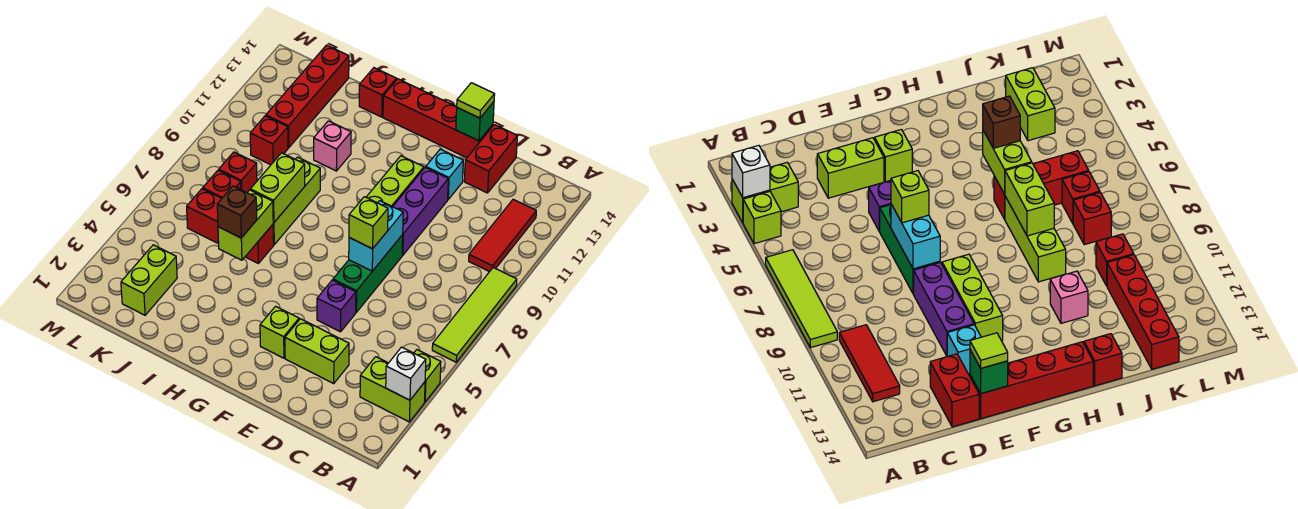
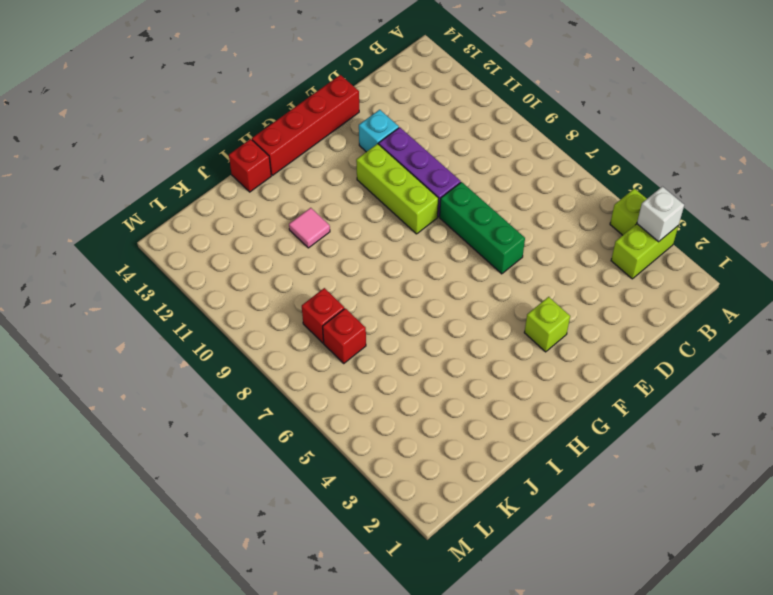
pink 1x1 tile [289,208,330,248] -> pink 1x1 brick [314,121,351,171]
none -> lime 1x4 tile [432,268,517,362]
none -> red 1x3 tile [469,199,536,272]
none -> lime 1x2 brick [285,319,349,383]
none -> red 1x2 brick [464,125,517,193]

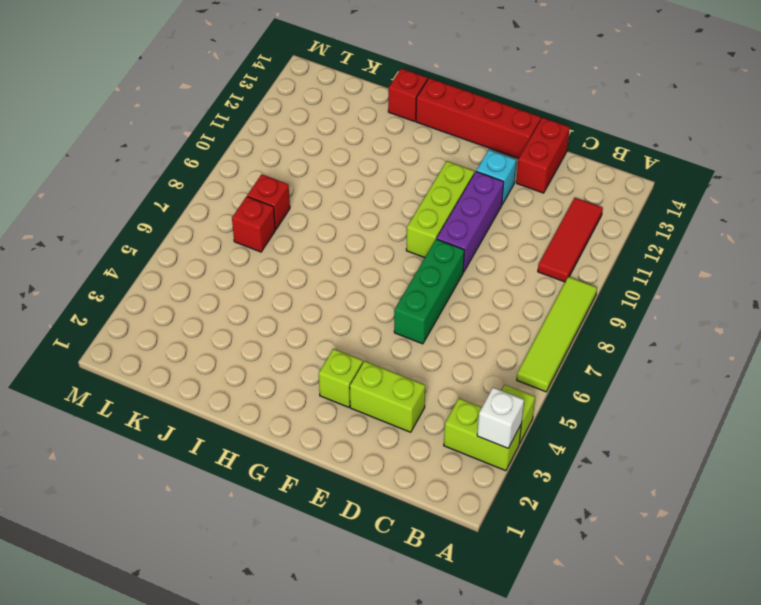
none -> purple 1x1 brick [317,280,356,332]
none -> red 1x3 brick [187,189,274,263]
none -> lime 1x3 brick [273,157,320,245]
none -> pink 1x1 brick [314,121,351,171]

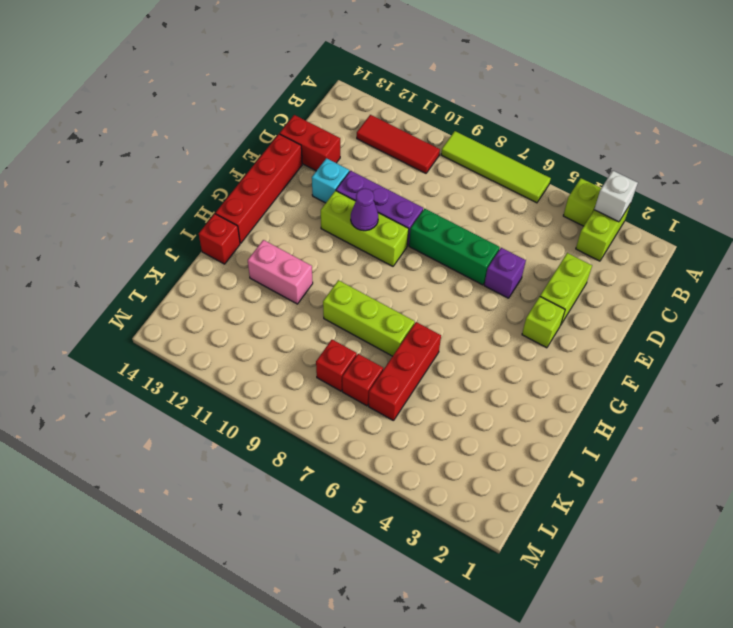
purple 1x1 cone [351,188,378,231] -> none
pink 1x2 brick [248,240,313,304] -> pink 1x1 brick [314,121,351,171]
none -> lime 1x2 brick [121,245,177,315]
none -> red 1x1 brick [250,116,288,165]
none -> red 1x4 brick [266,45,349,148]
none -> cyan 1x2 brick [349,201,403,271]

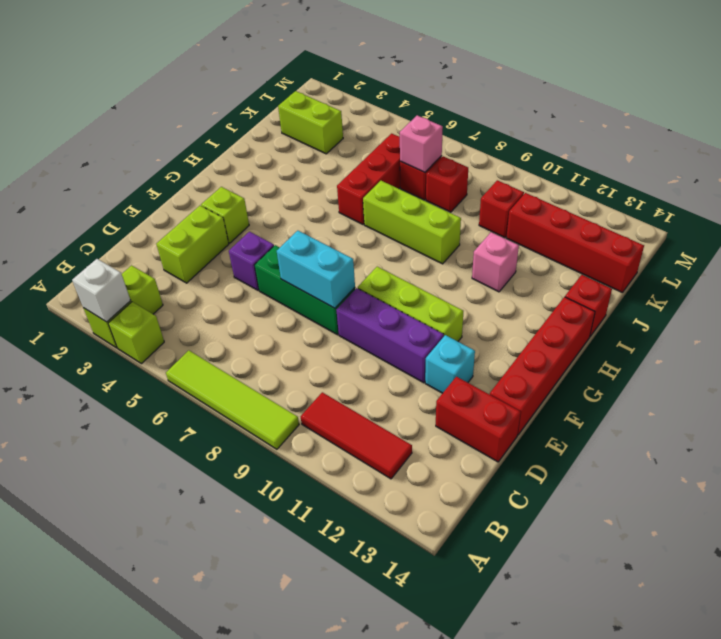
pink 1x1 brick [400,115,443,172] -> none
none -> green 1x1 brick [456,102,494,141]
none -> lime 1x2 brick [218,190,273,260]
none -> lime 1x2 brick [250,153,305,223]
none -> lime 1x1 brick [349,197,388,249]

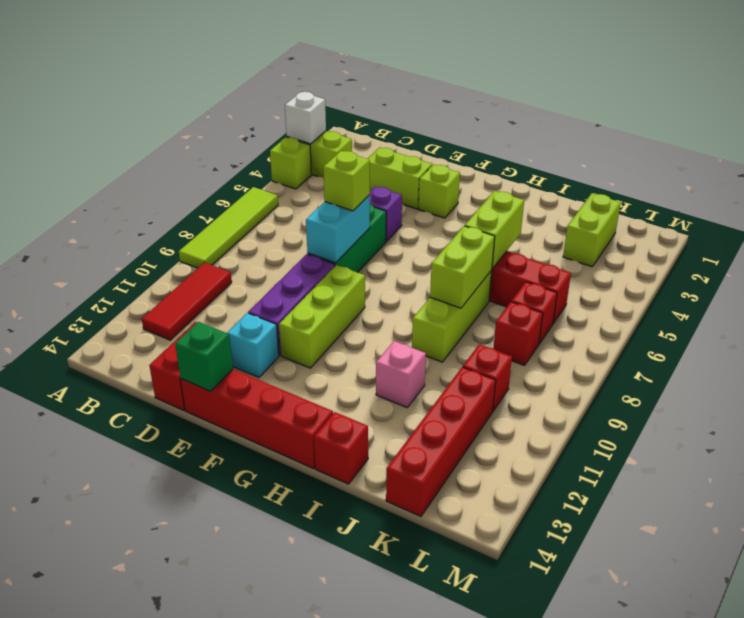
none -> lime 1x1 tile [457,83,495,118]
none -> brown 1x1 brick [217,186,257,238]

